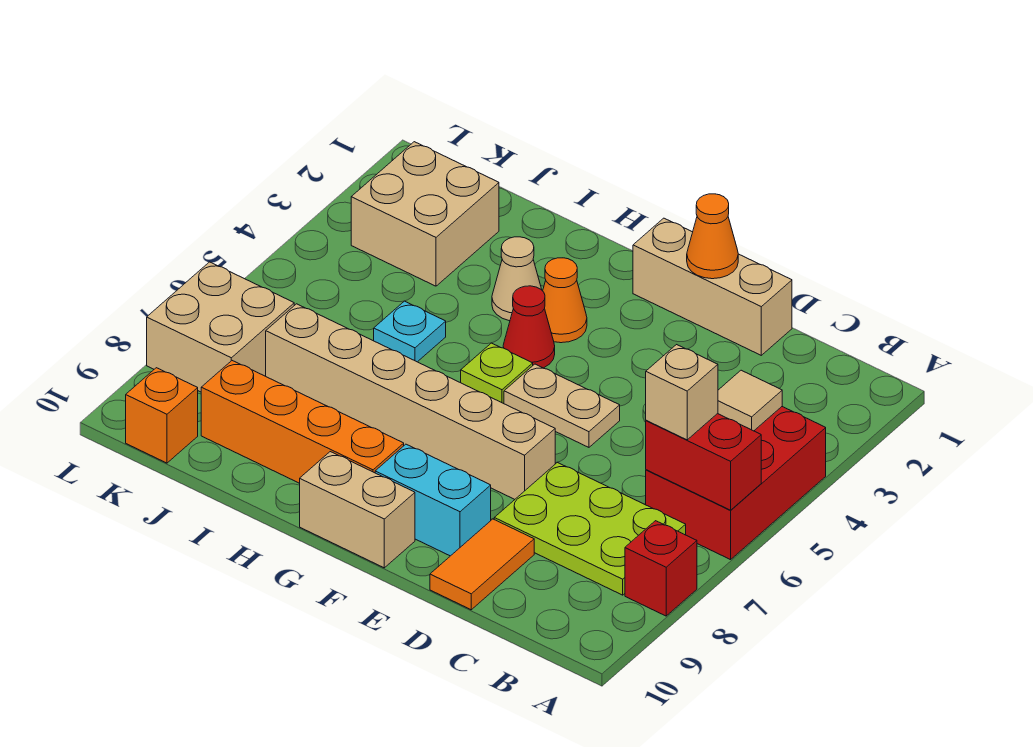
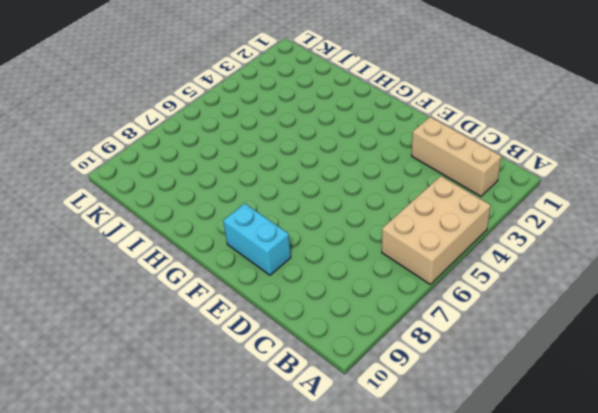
tan 2x3 brick [382,176,491,284] -> red 2x3 brick [646,407,826,560]
tan 1x3 brick [411,117,501,196] -> tan 1x3 brick moved to [633,218,792,355]
none -> red 1x1 brick [625,521,697,616]
none -> lime 2x3 plate [494,462,686,595]
none -> orange 1x2 tile [430,519,534,610]

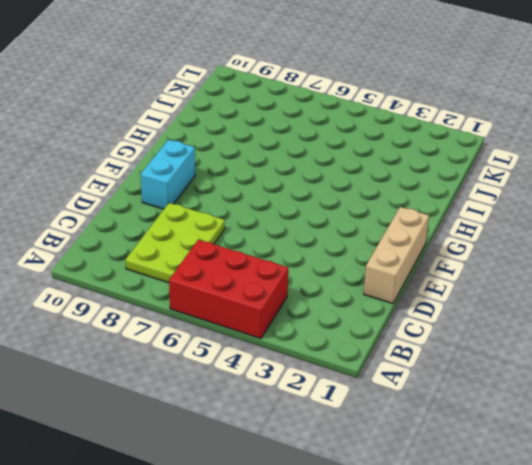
none -> red 1x1 brick [625,521,697,616]
none -> orange 1x2 tile [430,519,534,610]
none -> tan 1x2 plate [504,364,620,447]

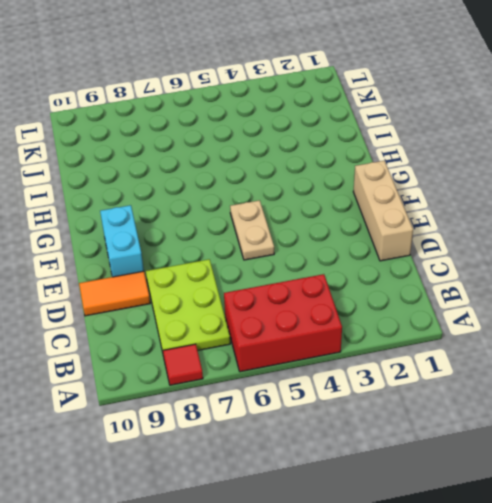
red 1x1 tile [163,344,203,385] -> red 1x1 brick [625,521,697,616]
none -> tan 1x6 brick [266,304,555,499]
none -> tan 1x2 brick [300,452,415,568]
none -> orange 1x1 cone [543,258,587,343]

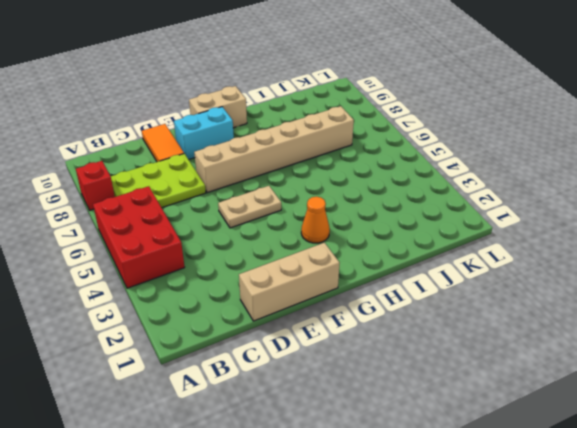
none -> red 1x1 cone [503,286,555,368]
none -> lime 1x1 plate [461,343,533,404]
none -> orange 1x4 brick [201,361,404,483]

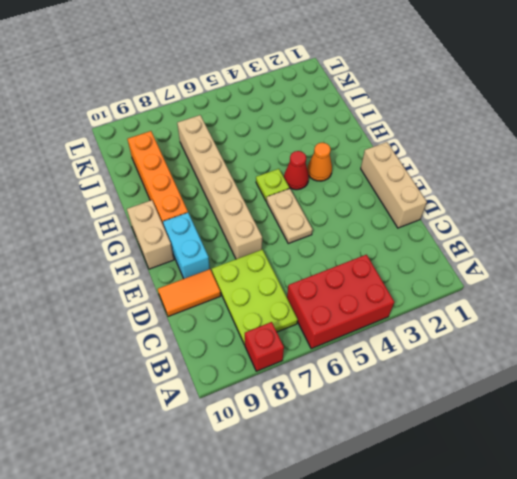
none -> tan 1x1 cone [492,237,542,321]
none -> cyan 1x1 plate [374,301,446,362]
none -> tan 2x2 brick [351,142,499,286]

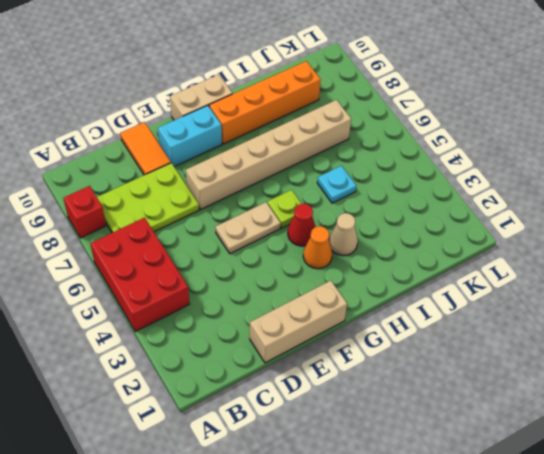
none -> tan 2x2 brick [351,142,499,286]
none -> tan 2x2 brick [147,262,294,392]
none -> orange 1x1 brick [126,368,198,463]

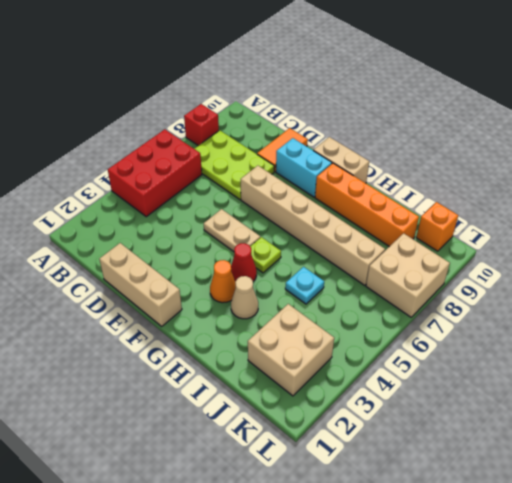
none -> red 1x2 brick [646,414,761,510]
none -> tan 1x1 tile [718,370,782,431]
none -> orange 1x1 cone [687,194,738,279]

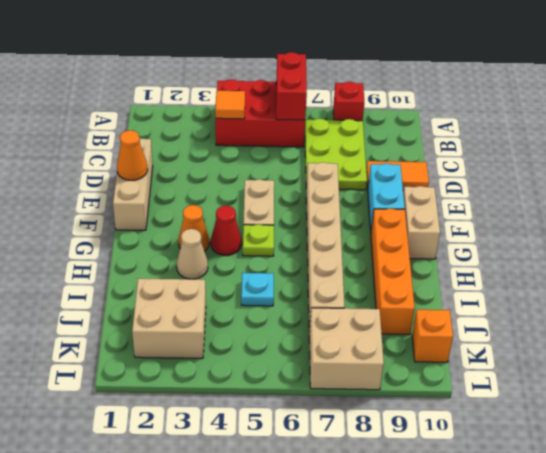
orange 1x1 tile [215,91,245,119] -> tan 1x1 tile [718,370,782,431]
none -> tan 1x1 brick [646,345,718,440]

